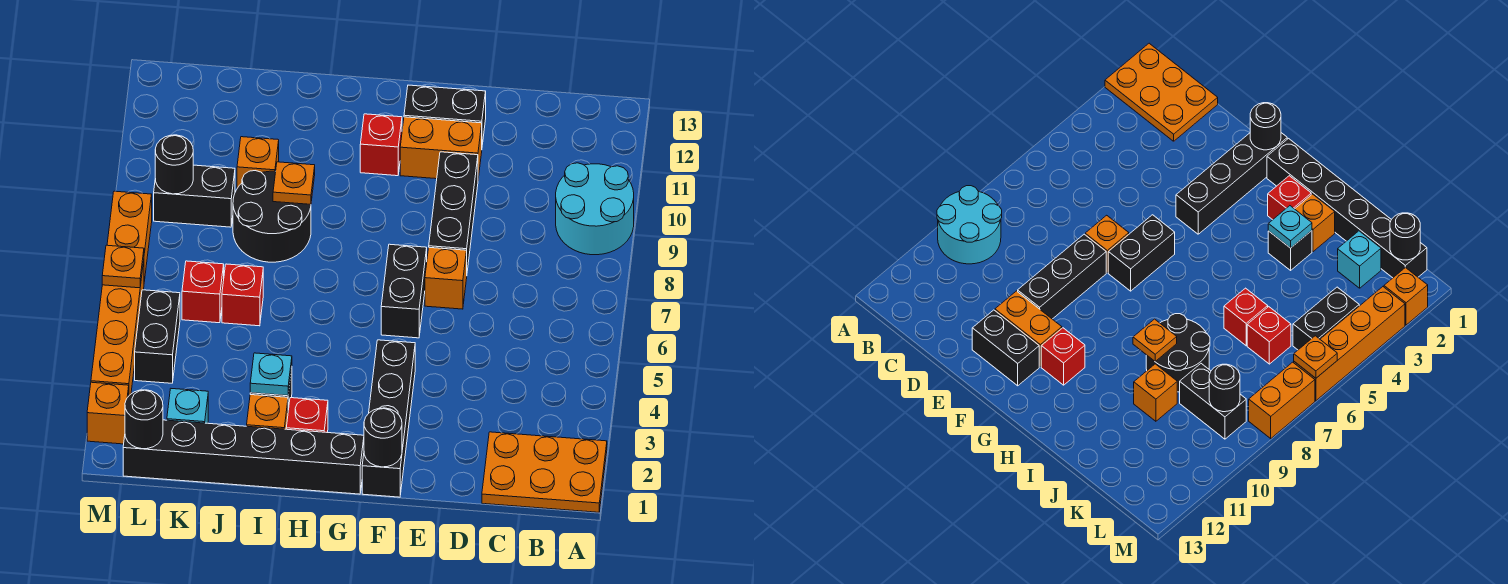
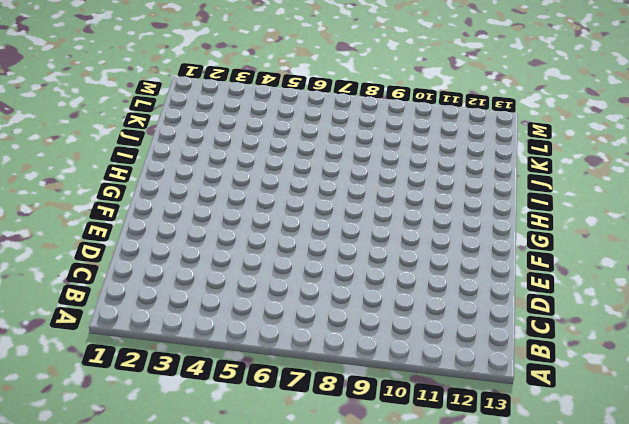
none -> orange 2x3 plate [482,432,607,512]
none -> cyan 2x2 round brick [556,163,634,255]
none -> orange 1x1 brick [425,247,467,309]

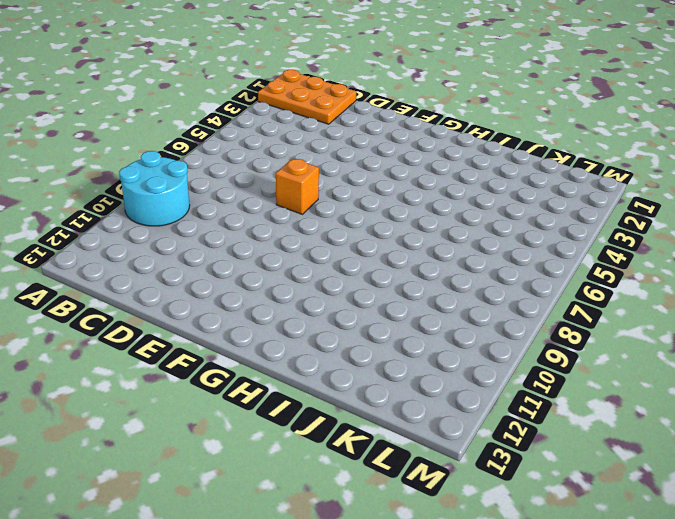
none -> black 1x3 brick [429,152,478,271]
none -> orange 1x2 brick [400,117,482,179]
none -> black 1x2 brick [404,85,486,145]

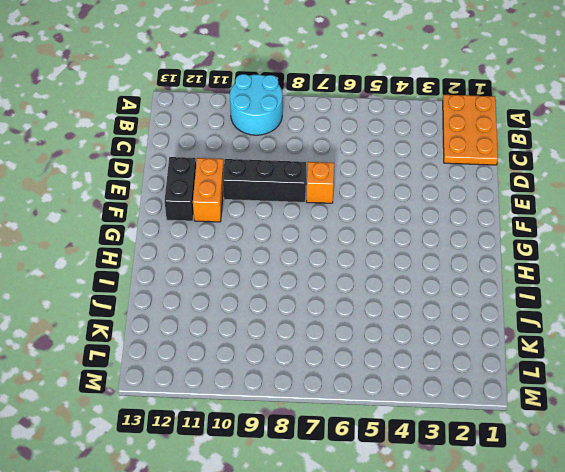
none -> black 1x4 brick [362,340,415,497]
none -> black 1x2 brick [381,244,427,338]
none -> black 1x6 brick [123,420,364,494]

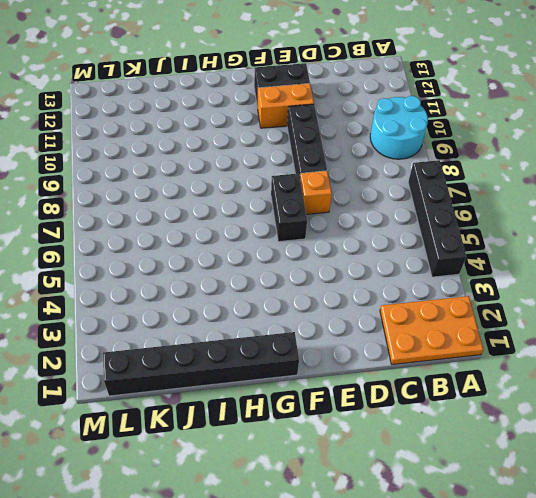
black 1x4 brick [408,160,466,277] -> black 1x4 brick moved to [362,340,415,497]
none -> red 1x1 brick [360,114,402,176]
none -> red 1x1 brick [286,398,328,433]
none -> orange 1x1 brick [247,395,288,429]

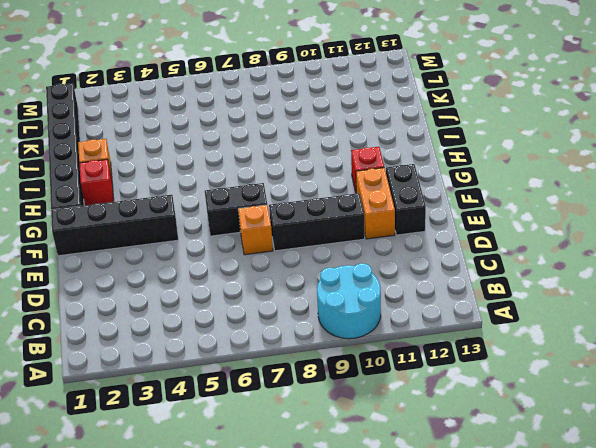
none -> orange 2x3 plate [482,432,607,512]
none -> black 1x1 brick [1268,231,1312,270]
none -> black 2x2 round brick [233,171,311,262]

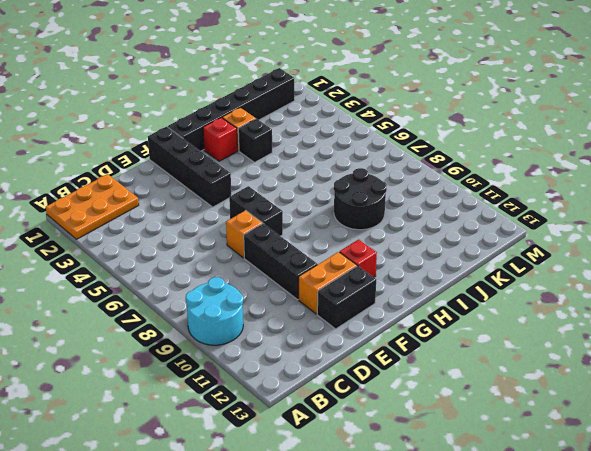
none -> red 1x1 brick [222,264,263,326]
none -> orange 1x1 brick [237,137,279,188]
none -> cyan 1x1 brick [167,389,208,423]

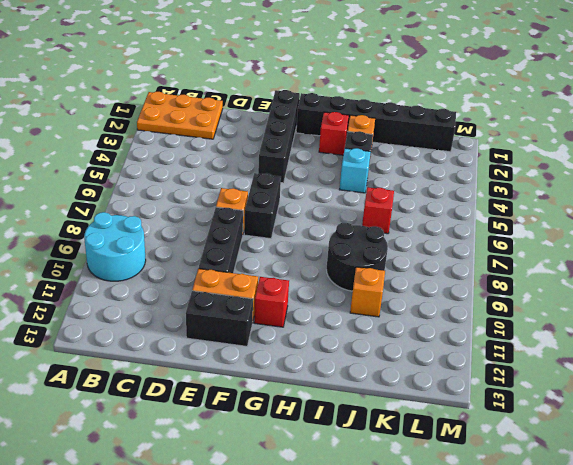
cyan 1x1 brick [339,148,371,193] -> cyan 1x1 brick moved to [167,389,208,423]
none -> red 1x1 brick [182,261,224,323]
none -> black 1x2 brick [154,165,235,227]
none -> black 1x2 brick [135,290,180,383]

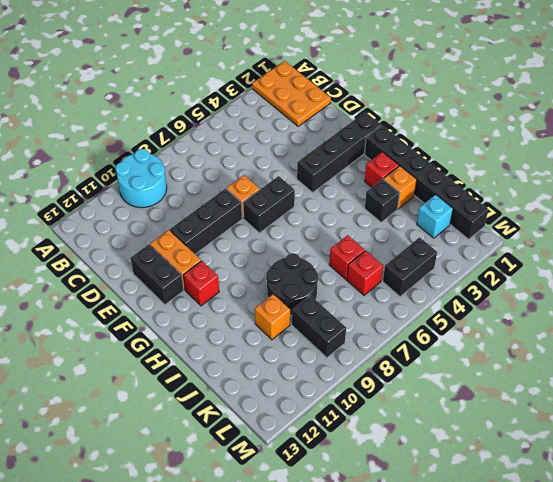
none -> orange 1x1 brick [87,382,129,444]
none -> orange 1x4 brick [91,261,144,395]
none -> orange 1x2 brick [107,191,152,282]

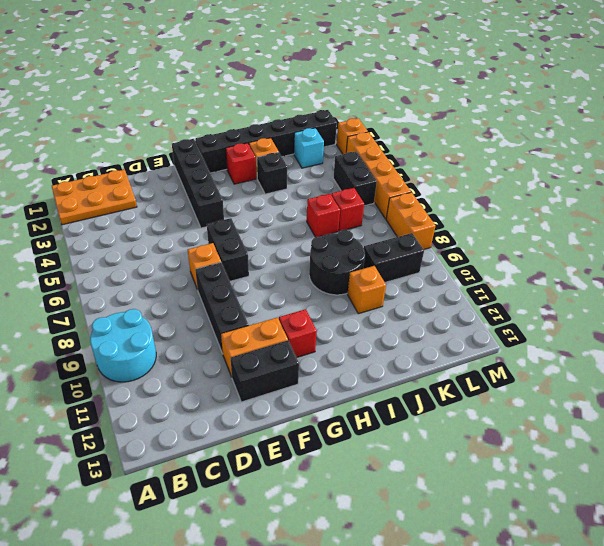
none -> black 1x1 round brick [364,408,402,467]
none -> cyan 1x1 plate [250,353,292,396]
none -> orange 1x1 plate [273,162,315,204]

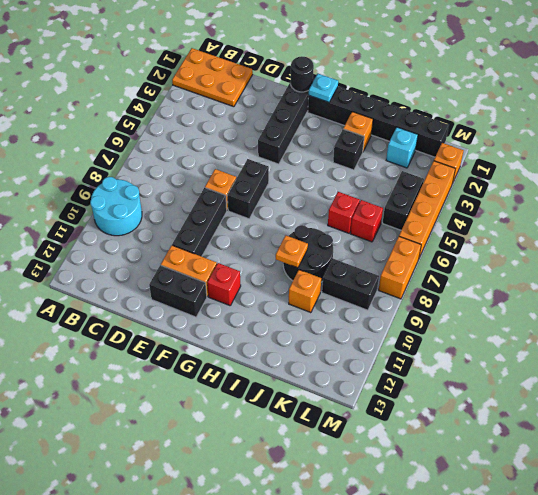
cyan 1x1 plate [309,74,338,102] -> cyan 1x1 plate moved to [250,353,292,396]
none -> red 1x1 brick [286,398,328,433]
none -> black 1x1 round brick [125,390,163,449]
none -> black 1x1 round brick [155,135,193,194]

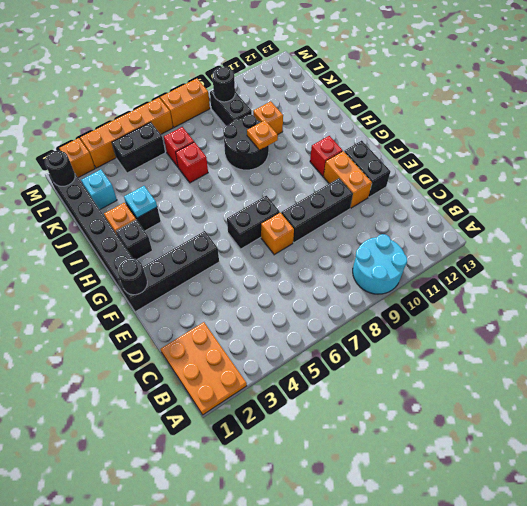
black 1x1 brick [116,220,152,259] -> red 1x1 brick [286,398,328,433]
none -> orange 1x1 plate [102,245,144,288]

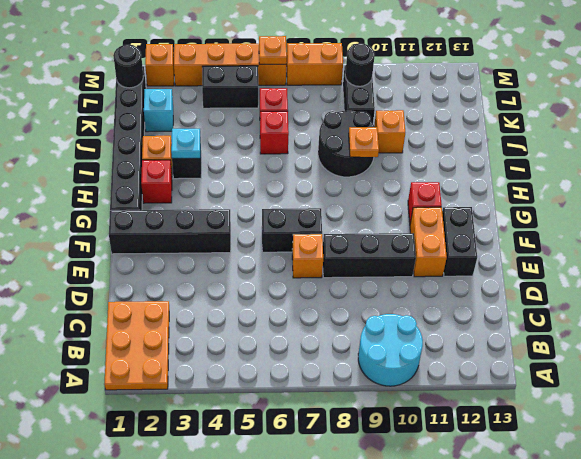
none -> black 1x1 round brick [364,408,402,467]

